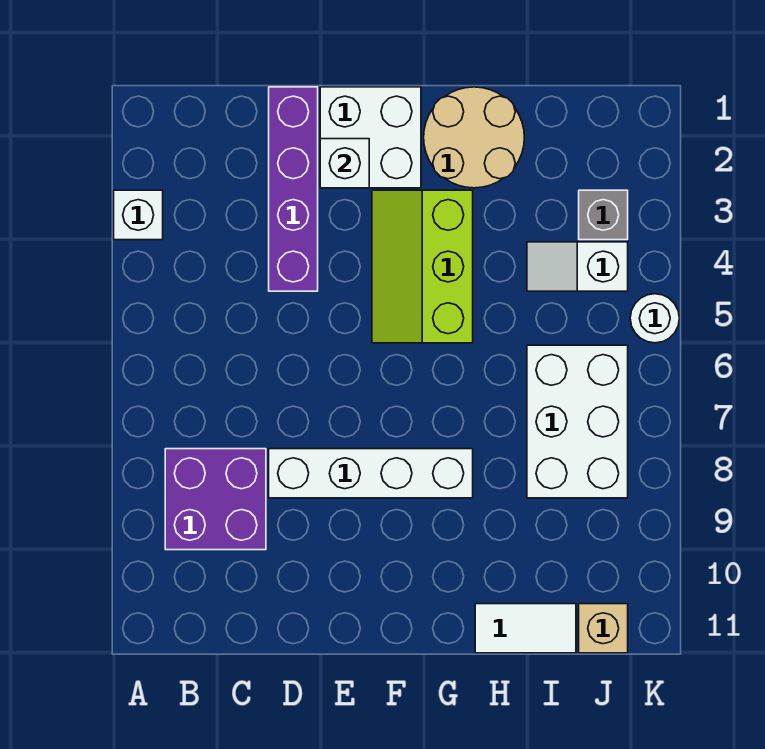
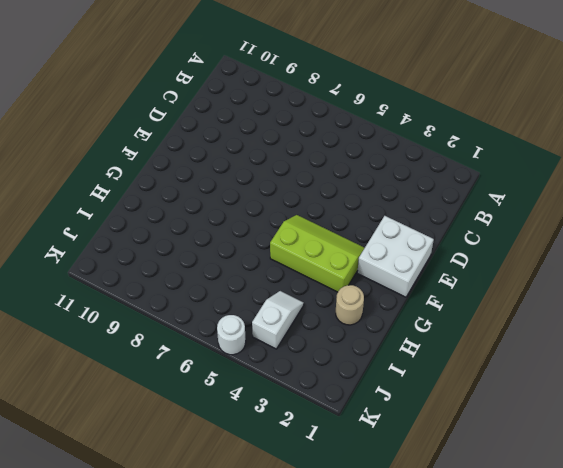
tan 1x1 round brick [336,285,364,325] -> tan 2x2 round brick [424,87,524,188]
none -> white 1x1 brick [114,190,163,240]
none -> purple 2x2 brick [165,449,266,550]
none -> purple 1x4 brick [269,87,318,291]

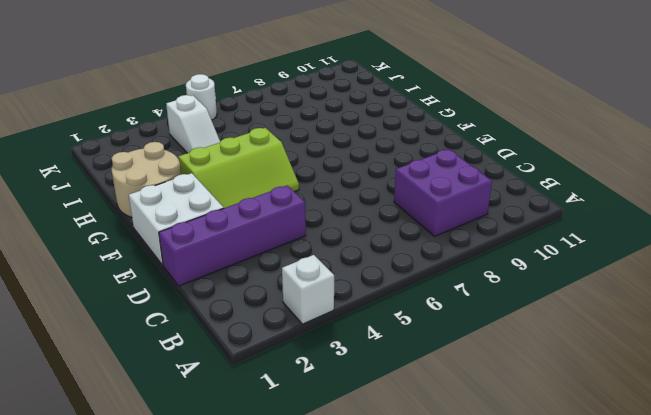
none -> white 1x4 brick [269,449,473,498]
none -> white 1x2 tile [475,604,576,653]
none -> white 2x3 brick [527,345,628,498]

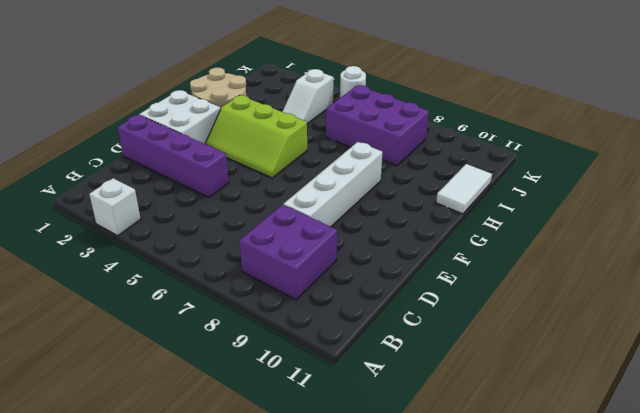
purple 2x3 brick [326,85,429,166] -> white 2x3 brick [527,345,628,498]
none -> grey 1x1 brick [579,190,628,240]
none -> tan 1x1 brick [579,604,628,653]
none -> white 1x1 brick [320,139,369,188]

